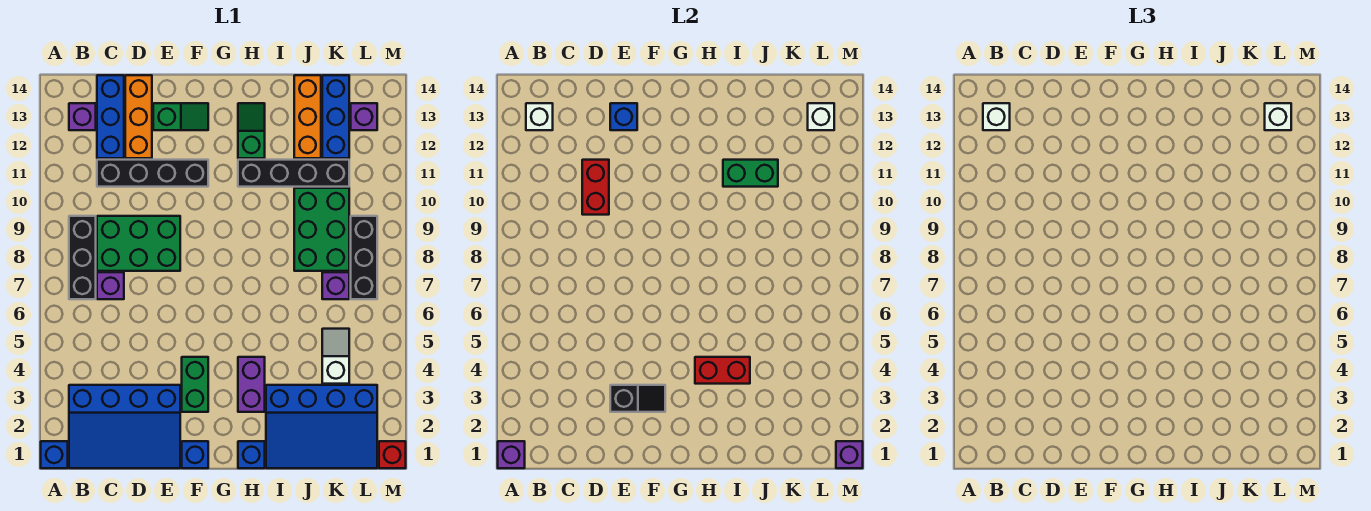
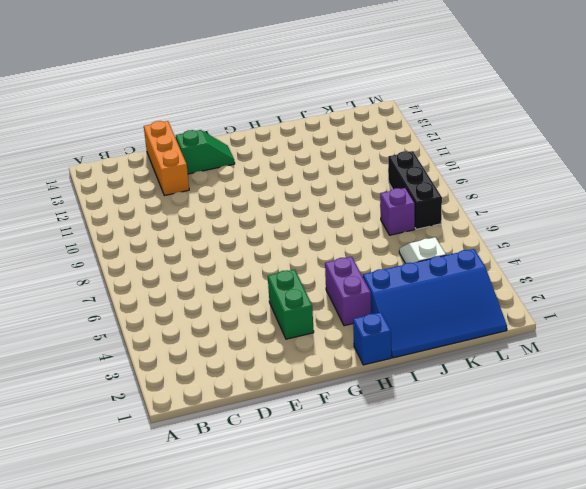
none -> blue 1x1 brick [41,441,68,468]
none -> blue 3x4 slope [69,385,180,468]
none -> black 1x3 brick [69,216,96,299]
none -> purple 1x1 brick [69,103,96,130]

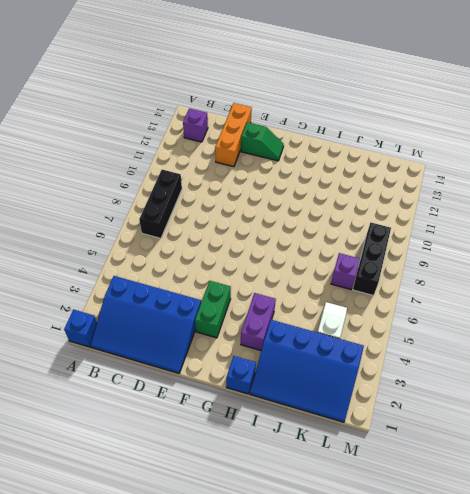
none -> purple 1x1 brick [97,272,124,299]
none -> green 2x3 brick [97,216,180,271]
none -> black 1x4 brick [97,160,208,187]
none -> blue 1x3 brick [97,75,124,158]

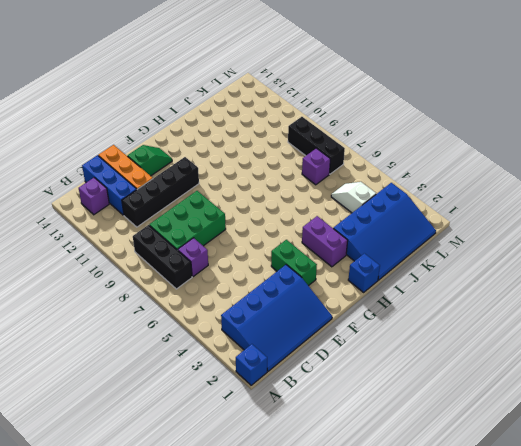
none -> blue 1x1 brick [182,441,208,468]
none -> black 1x4 brick [238,160,349,187]
none -> green 1x2 slope [238,103,265,158]
none -> green 2x3 brick [294,188,349,271]

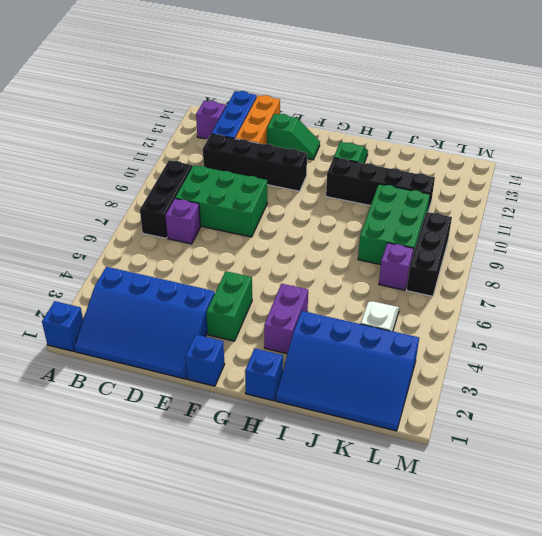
none -> orange 1x3 brick [294,75,321,158]
none -> blue 1x3 brick [322,75,349,158]
none -> purple 1x1 brick [351,103,377,130]
none -> red 1x1 brick [379,441,406,468]

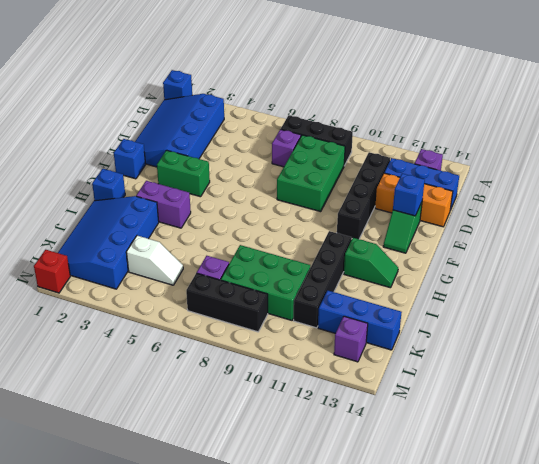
none -> orange 1x3 brick [294,75,321,158]
none -> purple 1x1 brick [498,441,525,468]
none -> white 1x1 brick [526,103,553,130]
none -> red 1x2 brick [582,160,609,215]

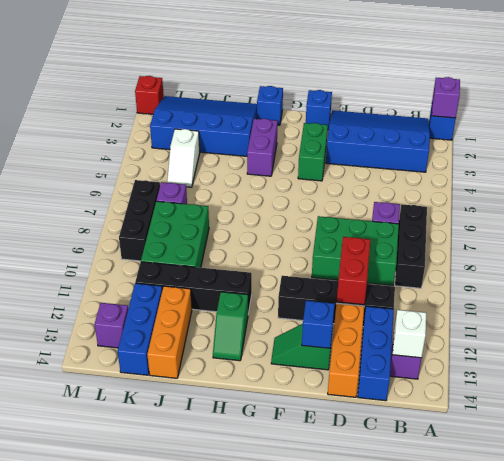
none -> black 1x2 slope [610,385,665,412]
none -> red 1x2 brick [695,357,750,384]
none -> green 1x2 brick [723,160,778,187]
none -> white 1x1 brick [808,103,834,130]

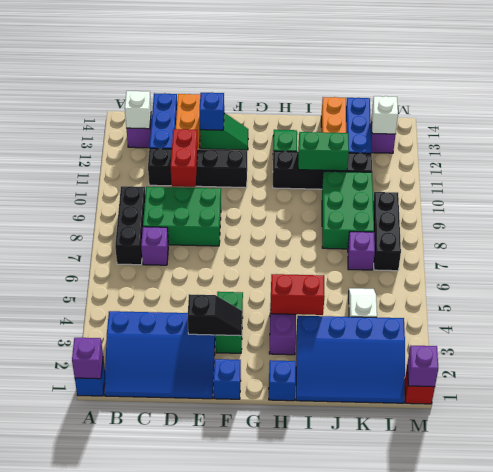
none -> white 1x1 brick [983,103,1010,130]
none -> white 1x1 brick [1265,103,1291,130]

